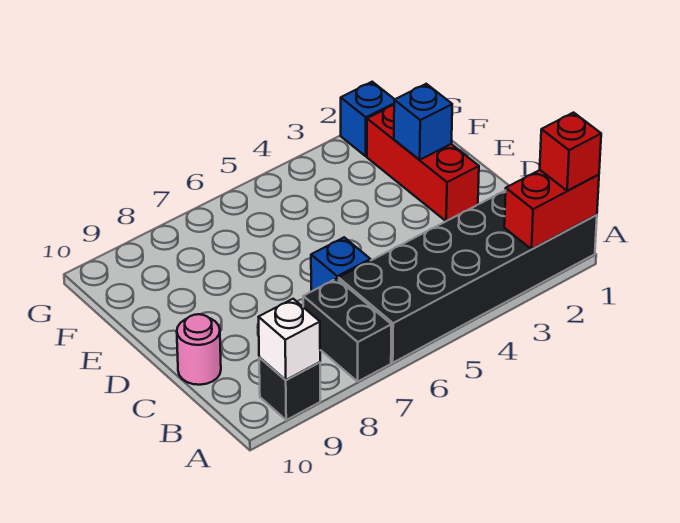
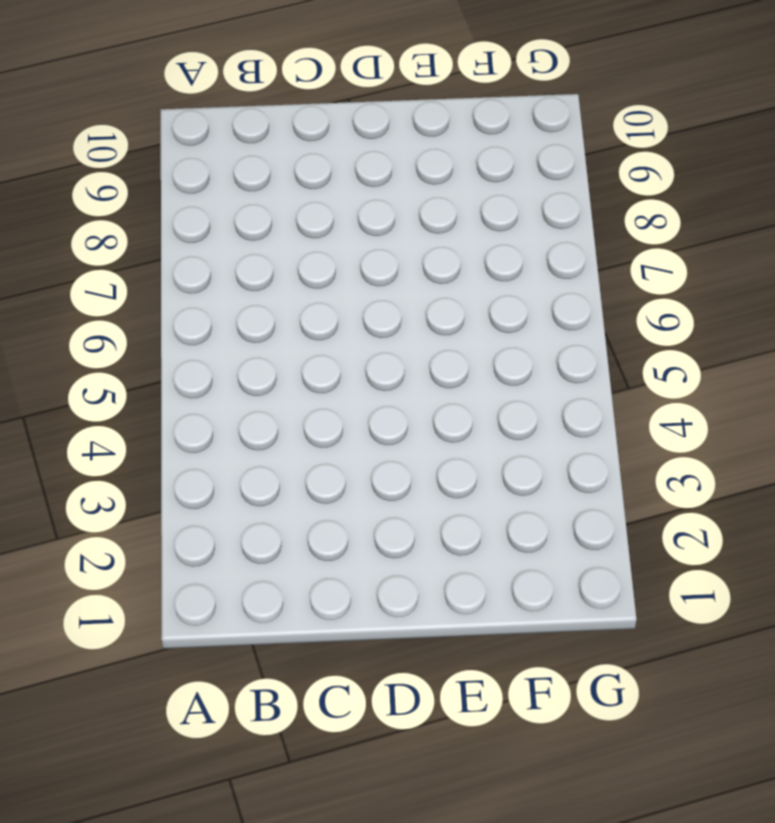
none -> black 2x6 brick [339,190,597,363]
none -> black 1x2 brick [303,279,392,381]

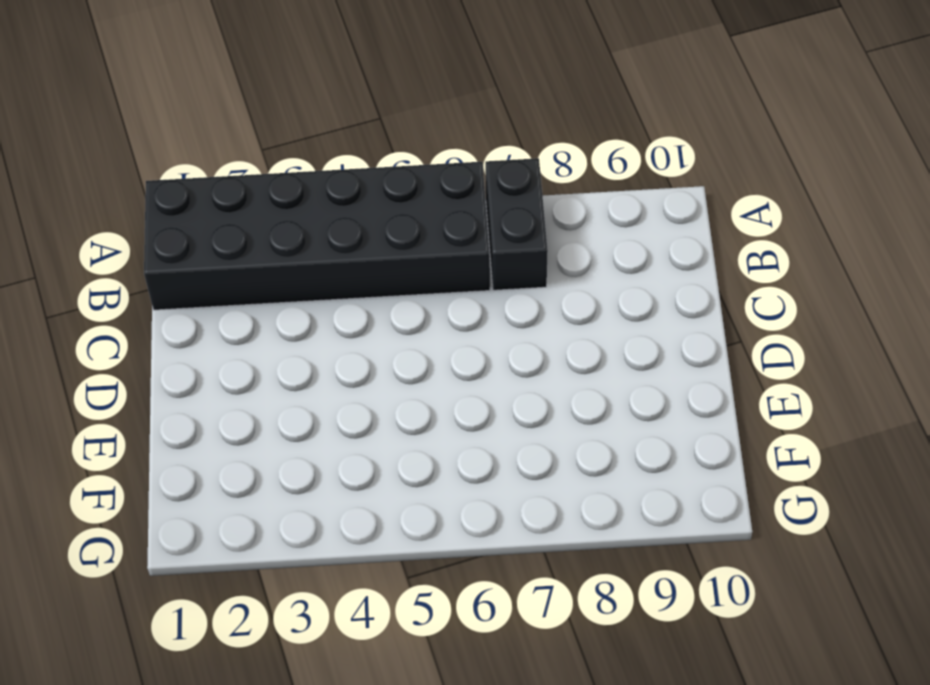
none -> black 1x1 brick [259,358,320,420]
none -> blue 1x1 brick [311,237,370,291]

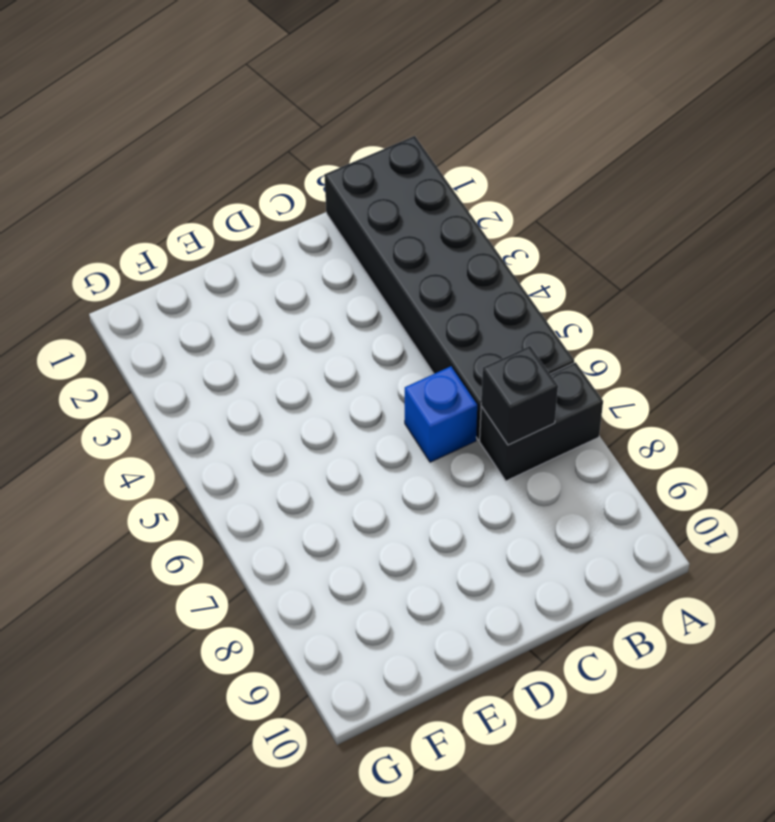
black 1x1 brick [481,346,558,445] -> black 1x1 brick moved to [259,358,320,420]
none -> pink 1x1 round brick [177,314,221,385]
none -> red 1x3 brick [367,105,479,221]

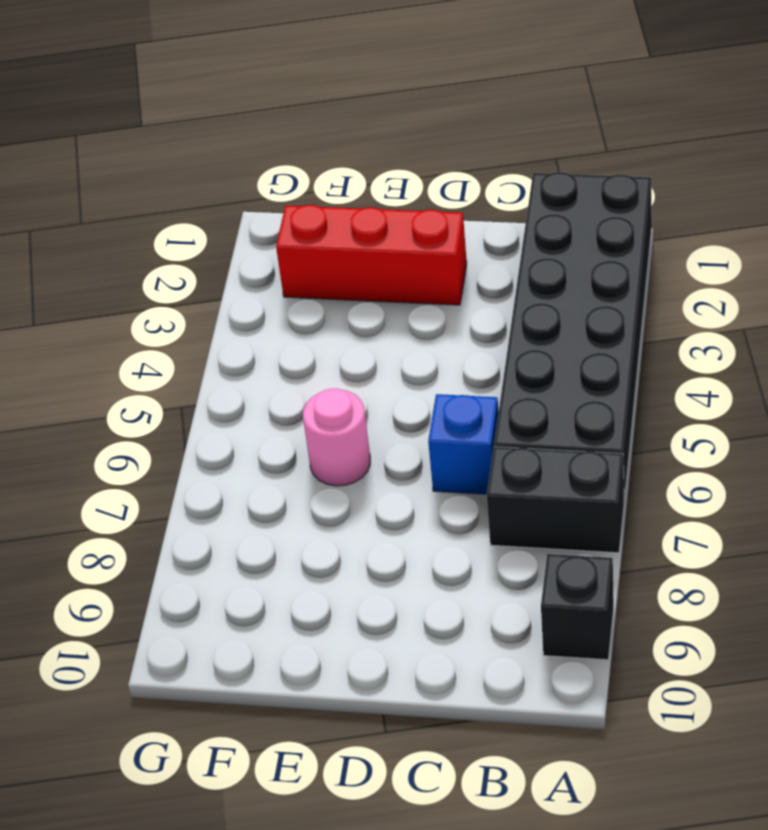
pink 1x1 round brick [303,389,370,486] -> pink 1x1 round brick moved to [177,314,221,385]
none -> blue 1x1 brick [341,82,395,156]
none -> red 1x2 brick [504,170,599,249]

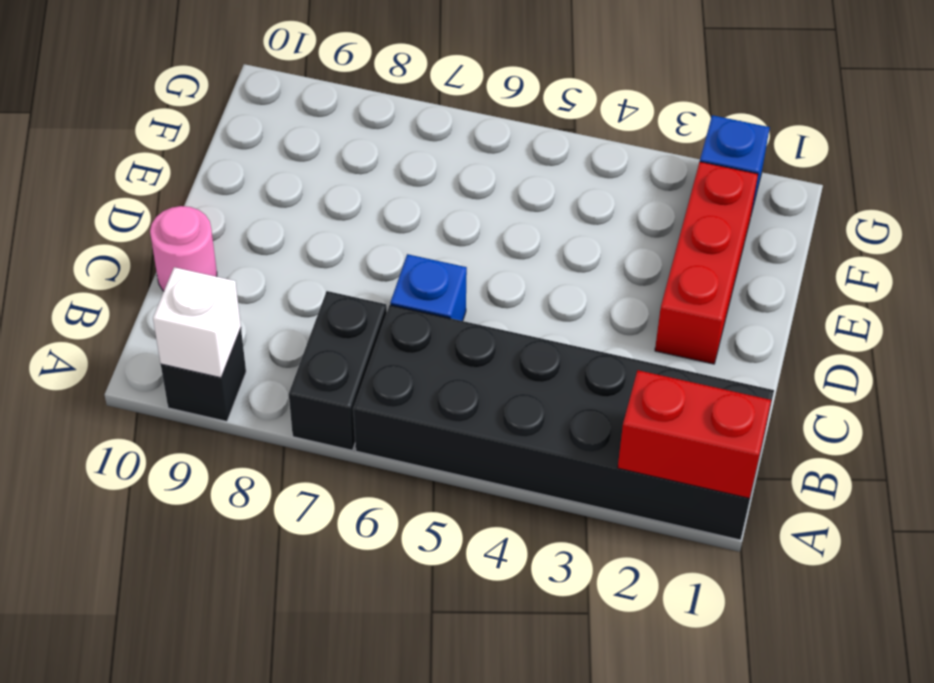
none -> blue 1x1 brick [394,84,452,160]
none -> red 1x1 brick [540,113,601,191]

